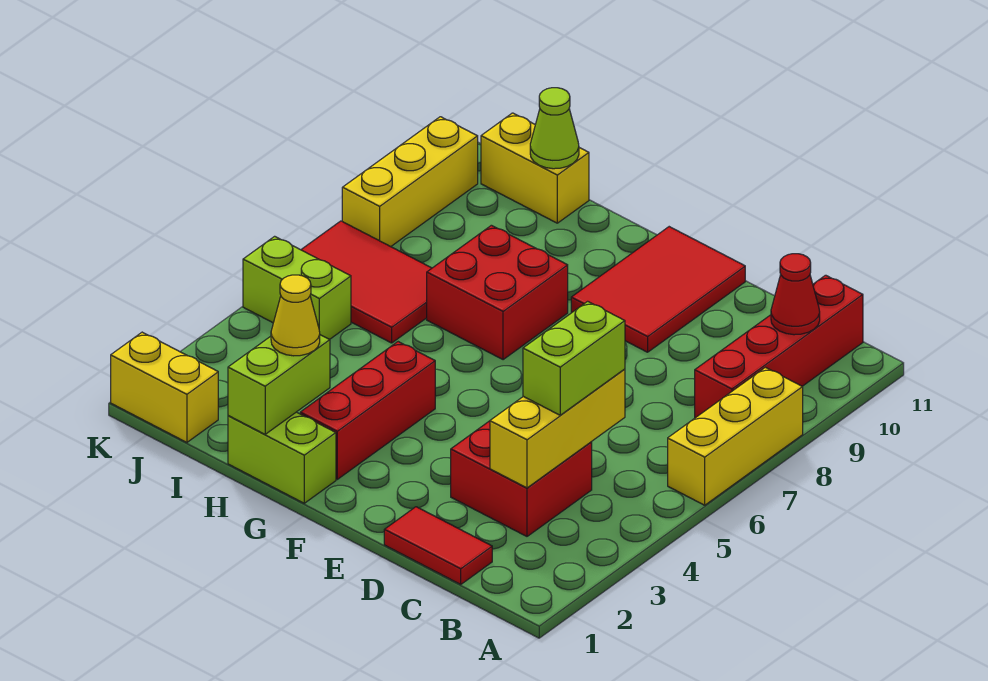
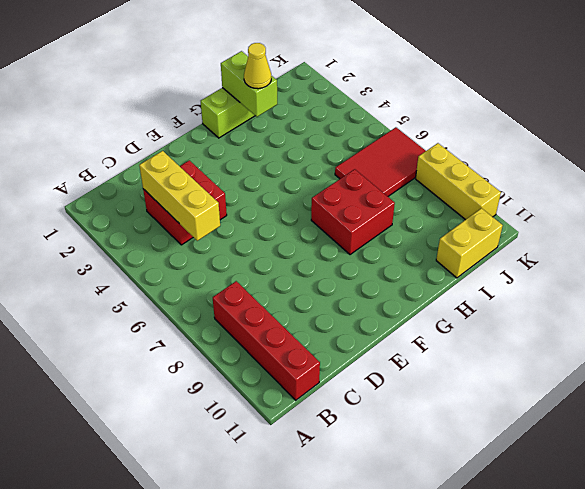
none -> yellow 1x3 brick [668,367,803,505]
none -> red 1x2 tile [384,507,492,584]
none -> red 2x3 tile [571,227,745,352]

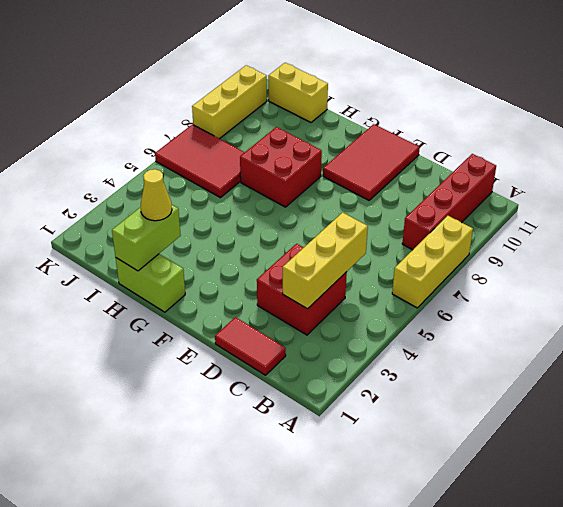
none -> red 1x3 brick [300,342,435,479]
none -> yellow 1x2 brick [111,332,218,442]
none -> lime 1x2 brick [243,236,351,340]

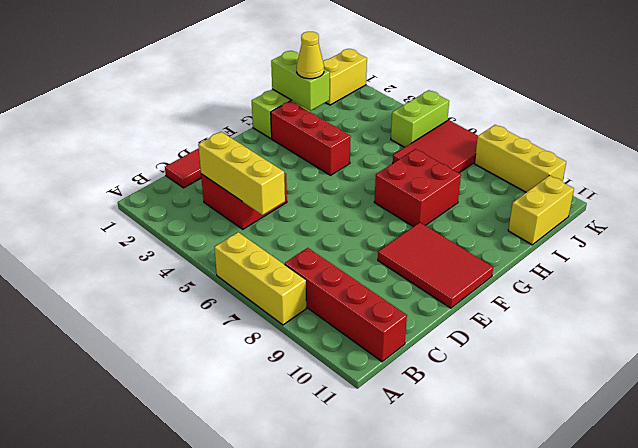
none -> red 1x1 cone [771,254,820,335]
none -> lime 1x1 cone [530,88,579,169]
none -> lime 1x2 brick [523,301,625,415]

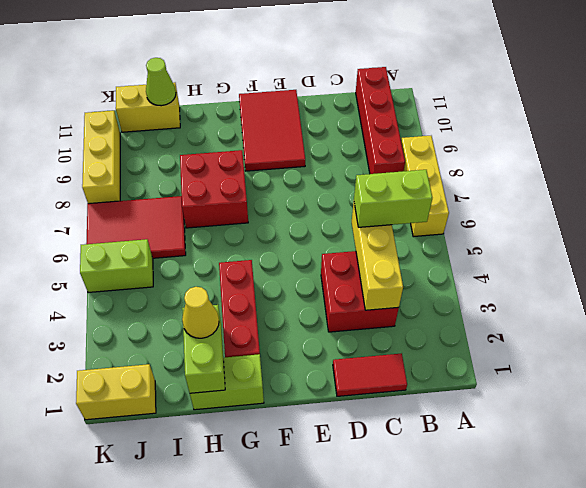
lime 1x2 brick [354,170,432,227] -> lime 1x2 brick turned to [523,301,625,415]
none -> red 1x1 cone [771,254,820,335]

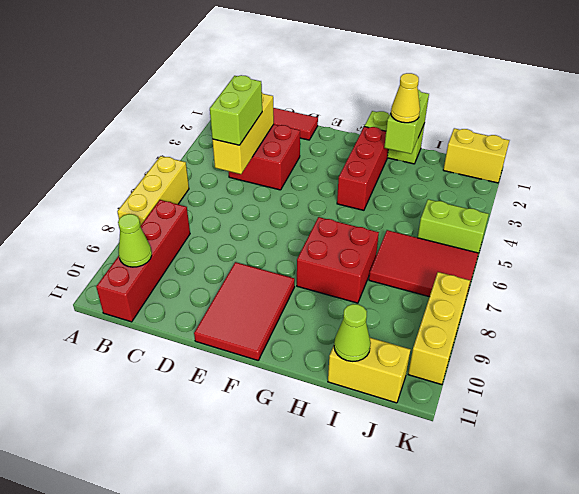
lime 1x1 cone [118,214,152,267] -> red 1x1 cone [771,254,820,335]

